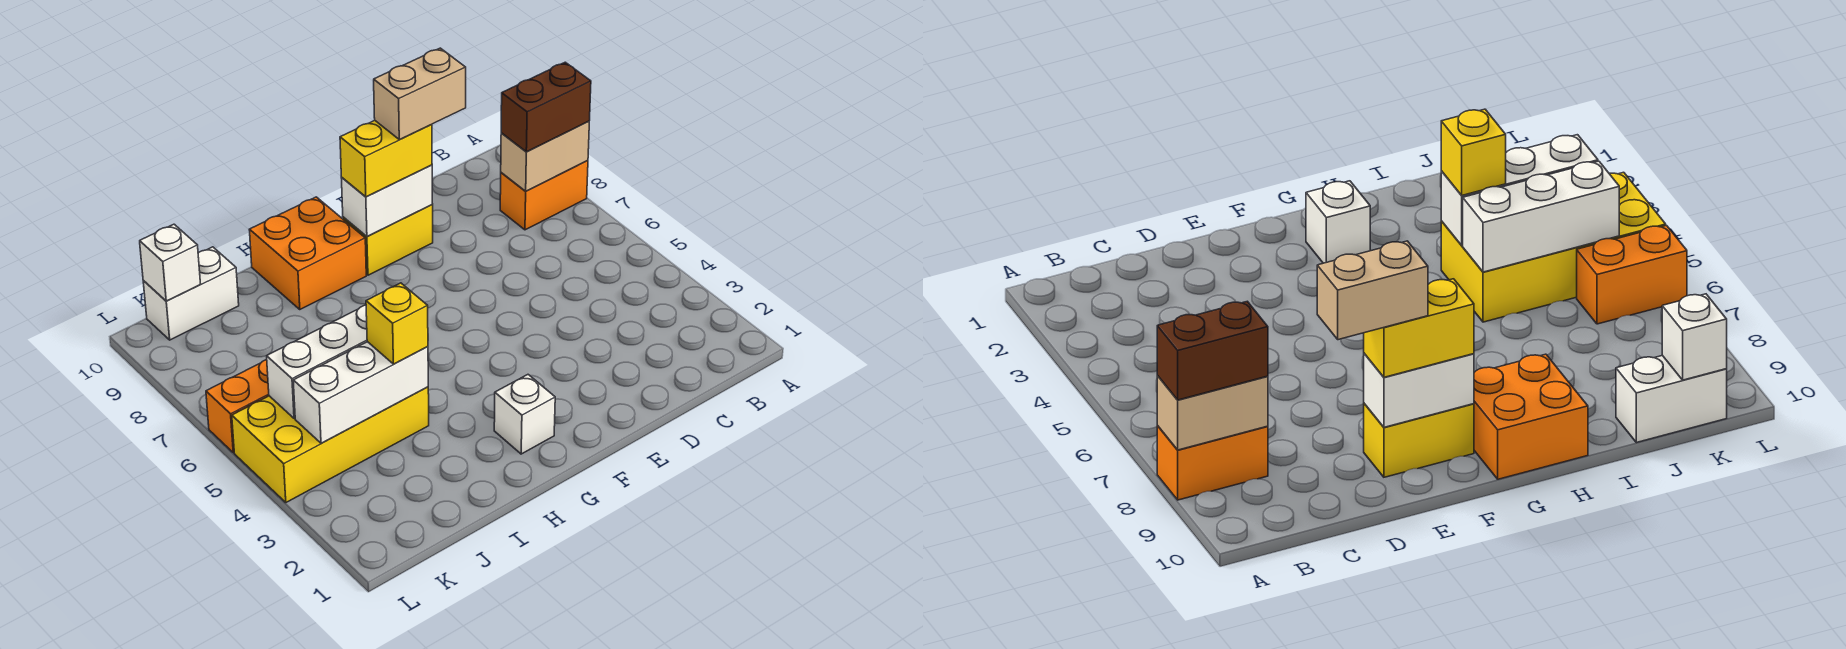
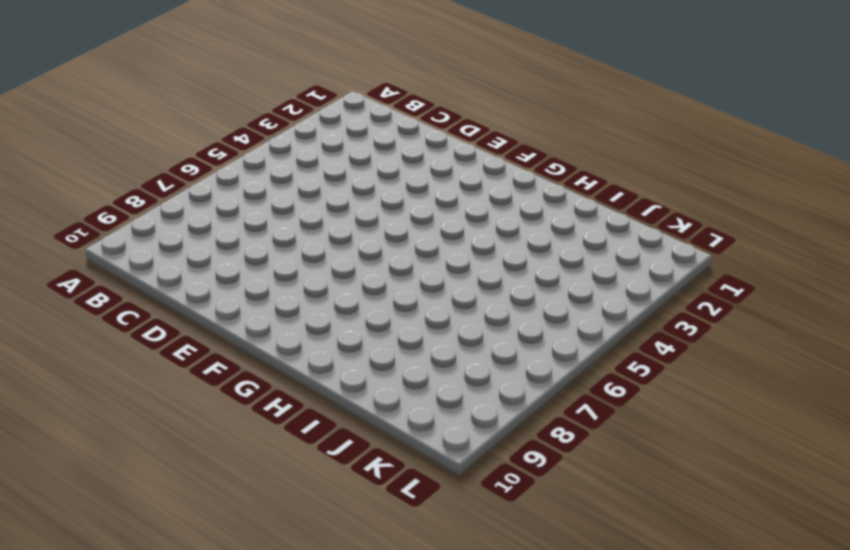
none -> orange 1x2 brick [500,161,588,230]
none -> yellow 1x2 brick [343,205,433,275]
none -> white 1x1 brick [494,375,555,454]

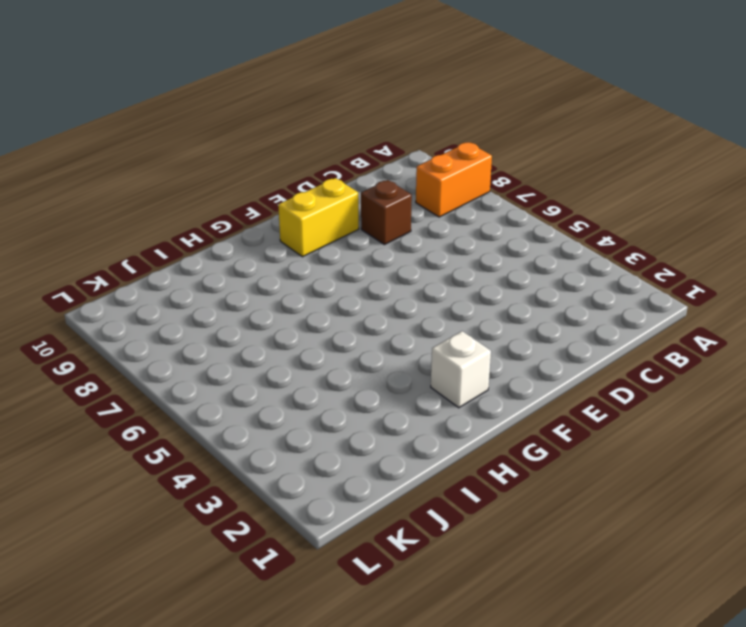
brown 1x1 brick [361,180,412,245] -> none
none -> orange 2x2 brick [249,197,366,309]
none -> yellow 2x4 brick [232,387,429,502]
none -> white 1x2 brick [143,247,239,340]

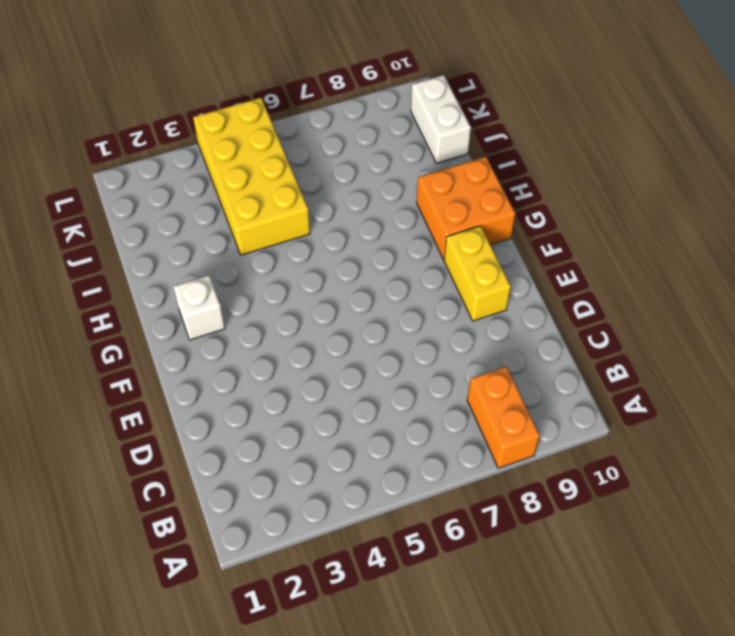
none -> orange 1x2 brick [206,359,269,453]
none -> tan 1x2 brick [501,121,589,191]
none -> white 1x2 brick [342,165,432,236]

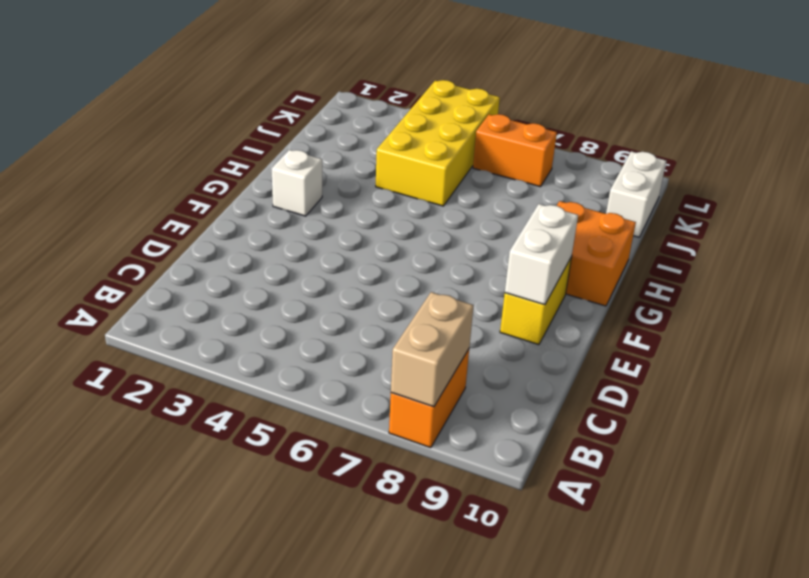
orange 1x2 brick [473,114,557,187] -> orange 1x2 brick turned to [206,359,269,453]
none -> white 1x3 brick [293,342,428,443]
none -> white 1x3 brick [267,305,367,419]
none -> white 1x1 brick [140,224,201,301]

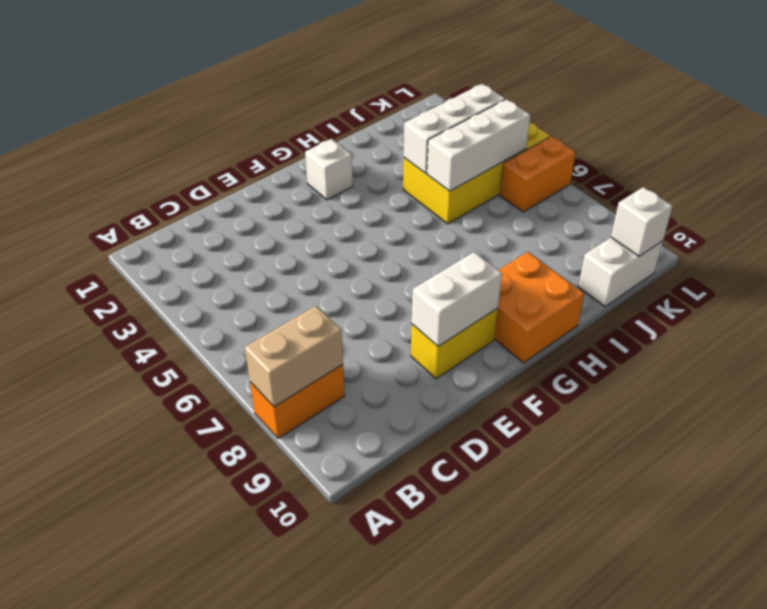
none -> brown 1x2 brick [501,62,591,152]
none -> yellow 1x2 brick [340,120,432,197]
none -> yellow 1x1 brick [366,283,428,364]

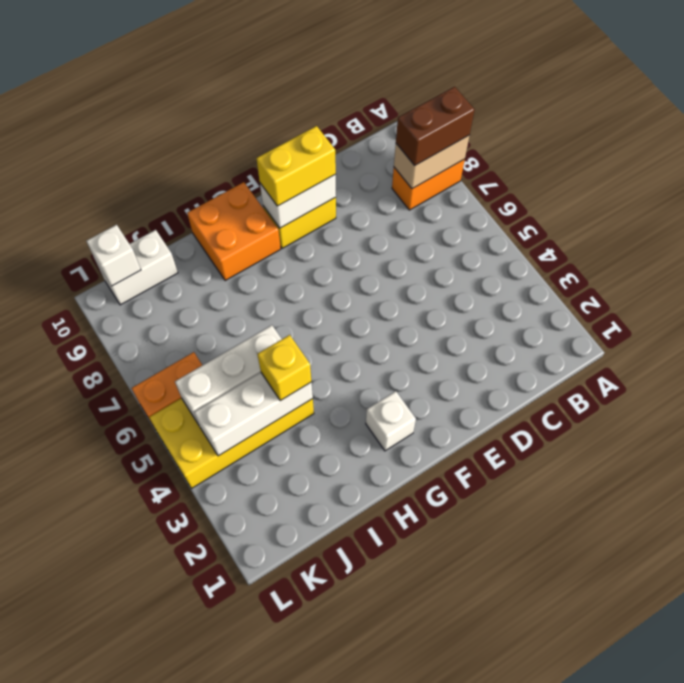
none -> tan 1x2 brick [374,48,466,140]

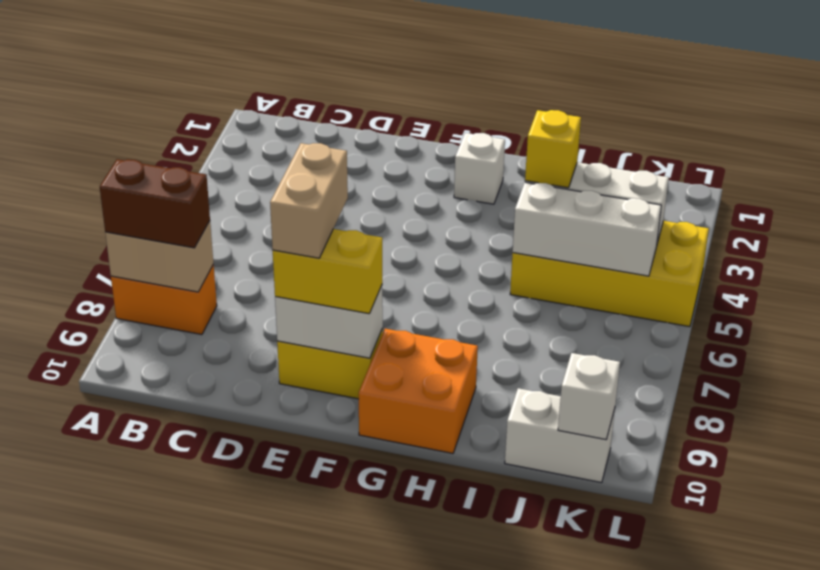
tan 1x2 brick [270,143,348,258] -> tan 1x2 brick turned to [374,48,466,140]
none -> orange 1x2 brick [206,359,269,453]

